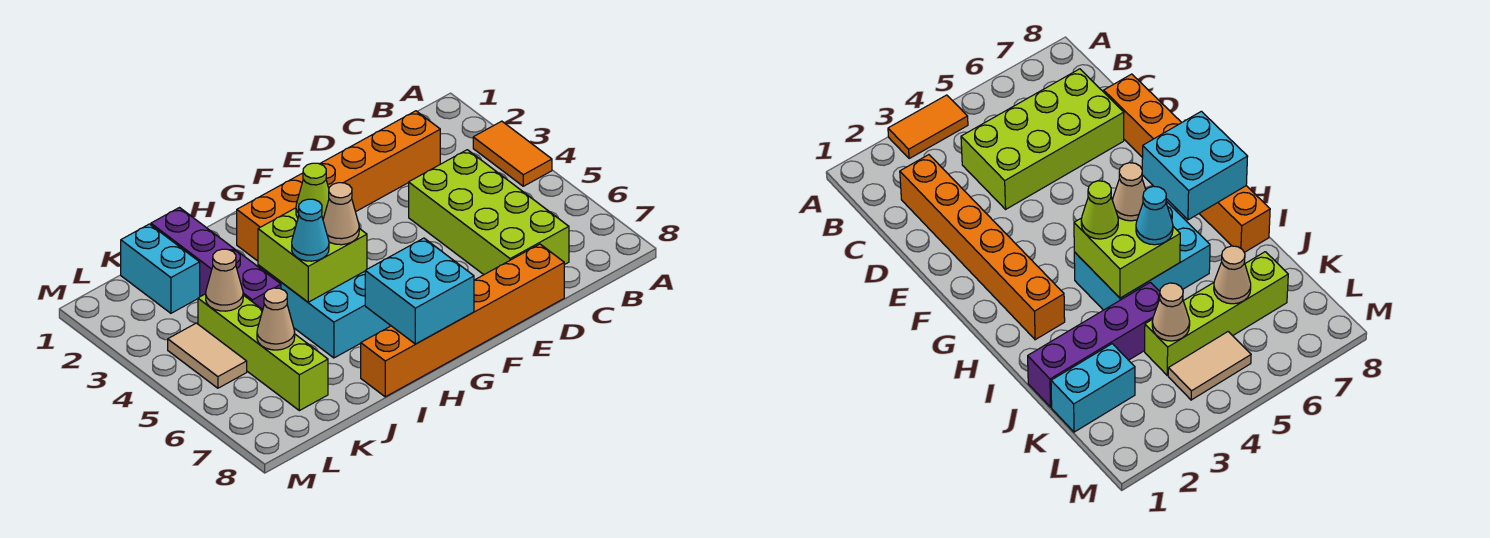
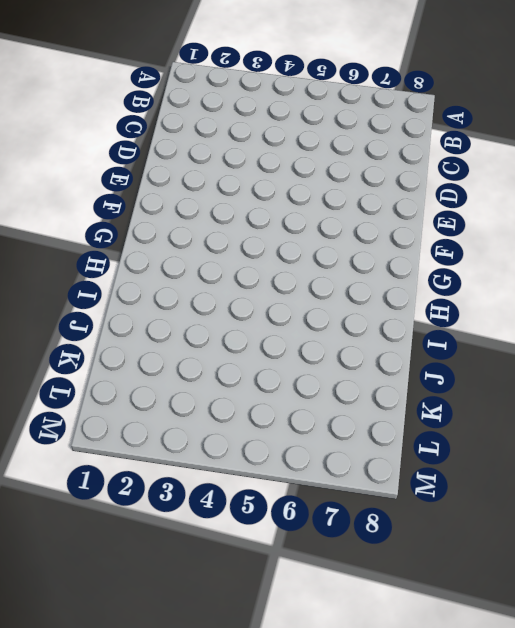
none -> orange 1x2 tile [473,121,552,186]
none -> orange 1x6 brick [237,111,440,261]
none -> lime 2x4 brick [409,150,569,275]

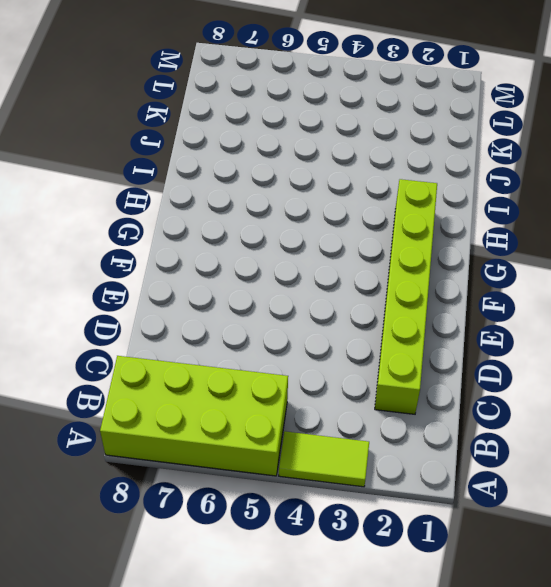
lime 1x2 tile [279,431,369,487] -> orange 1x2 tile [473,121,552,186]
lime 2x4 brick [100,356,288,476] -> lime 2x4 brick moved to [409,150,569,275]
lime 1x6 brick [375,179,437,414] -> orange 1x6 brick [237,111,440,261]
none -> orange 1x6 brick [361,244,564,397]
none -> cyan 2x3 brick [258,265,391,358]
none -> purple 1x4 brick [151,208,281,310]

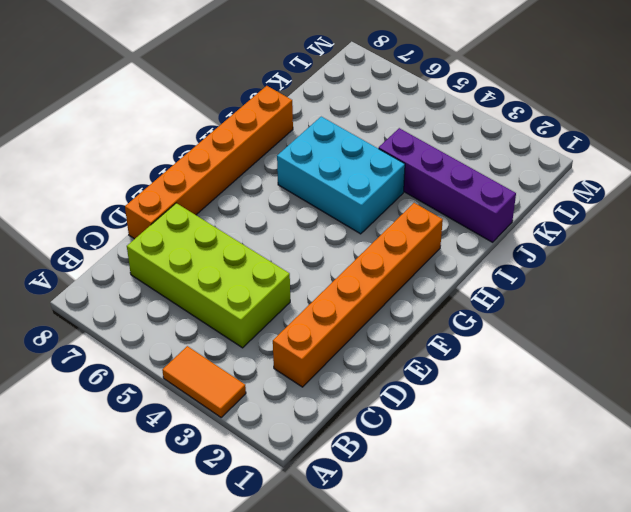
none -> cyan 1x2 brick [121,224,200,313]
none -> lime 1x4 brick [198,294,328,411]
none -> tan 1x2 tile [168,323,247,388]

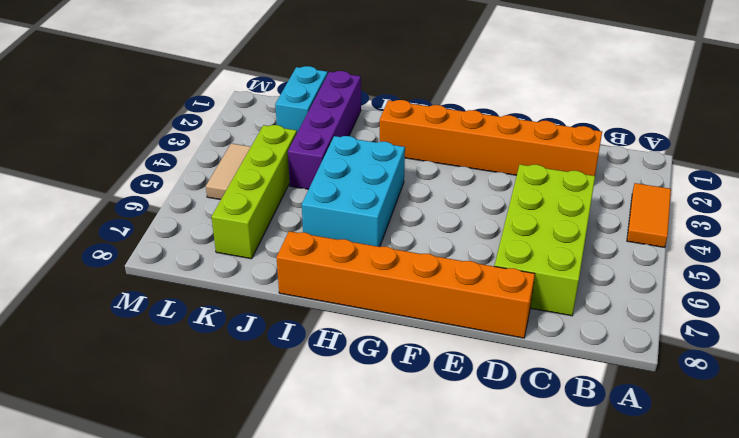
none -> cyan 2x2 brick [365,238,474,344]
none -> lime 2x2 brick [258,208,367,302]
none -> tan 1x1 cone [206,249,243,311]

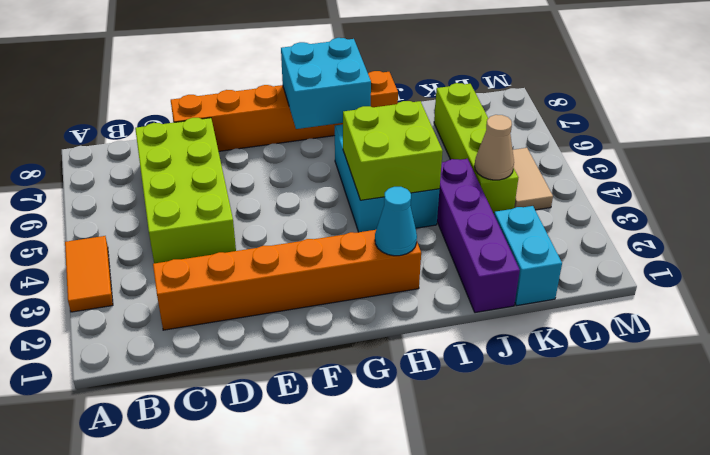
cyan 1x1 cone [375,187,417,256] -> cyan 1x1 cone moved to [292,199,329,261]
none -> tan 1x1 cone [257,288,295,350]
none -> lime 1x1 cone [296,163,329,218]
none -> tan 1x1 cone [323,183,359,245]

